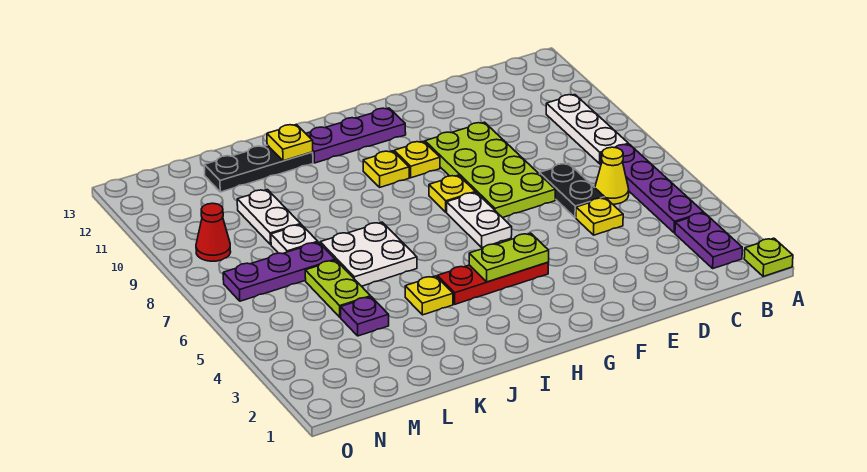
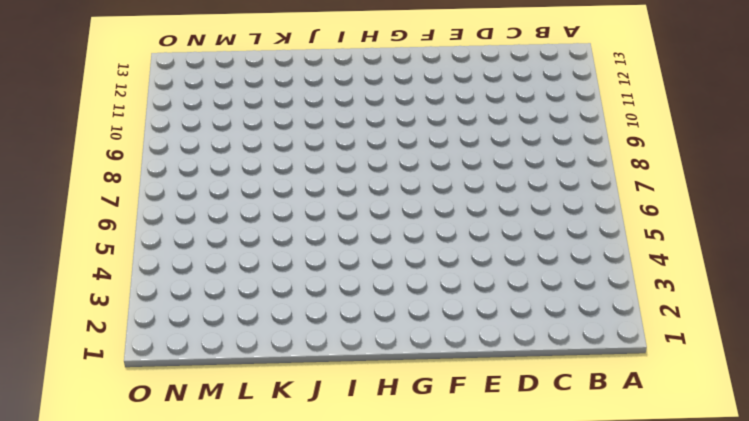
none -> lime 1x1 plate [744,238,793,277]
none -> purple 1x2 plate [675,213,742,268]
none -> purple 1x4 plate [600,144,704,233]

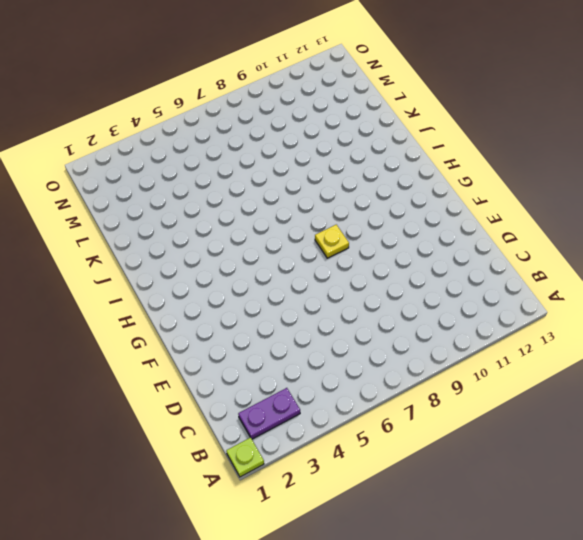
none -> purple 1x4 plate [600,144,704,233]
none -> white 1x3 plate [546,95,628,164]
none -> yellow 1x1 cone [595,147,629,204]

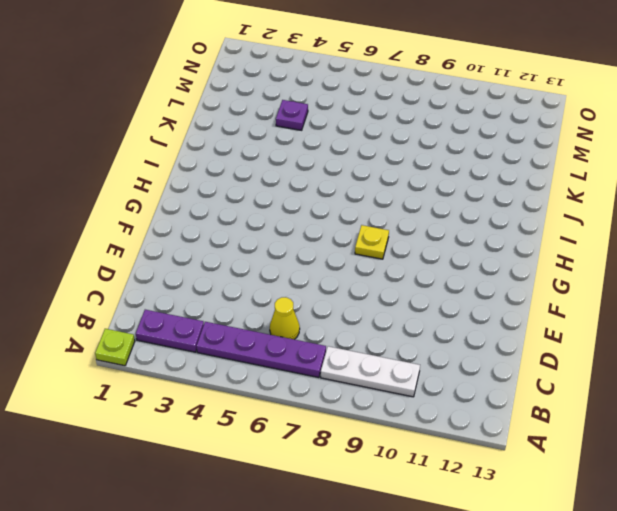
none -> yellow 1x1 plate [576,198,623,235]
none -> black 1x2 plate [540,163,605,218]
none -> lime 2x4 plate [425,122,555,218]

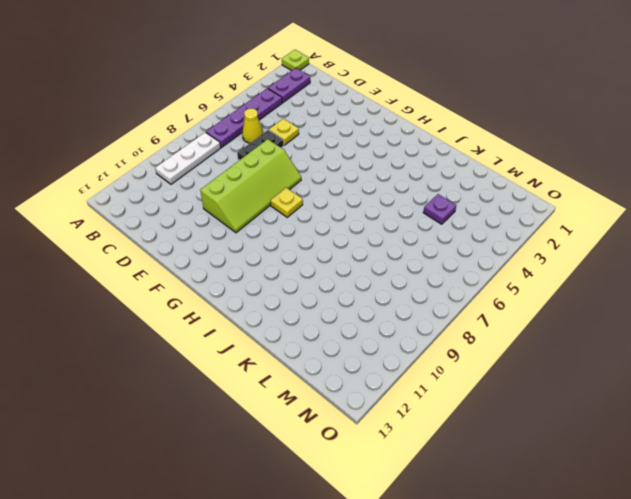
lime 2x4 slope [200,139,301,233] -> lime 2x4 plate [425,122,555,218]
none -> red 1x3 plate [437,262,549,304]
none -> white 1x2 plate [447,193,512,247]
none -> yellow 1x1 plate [394,141,440,178]

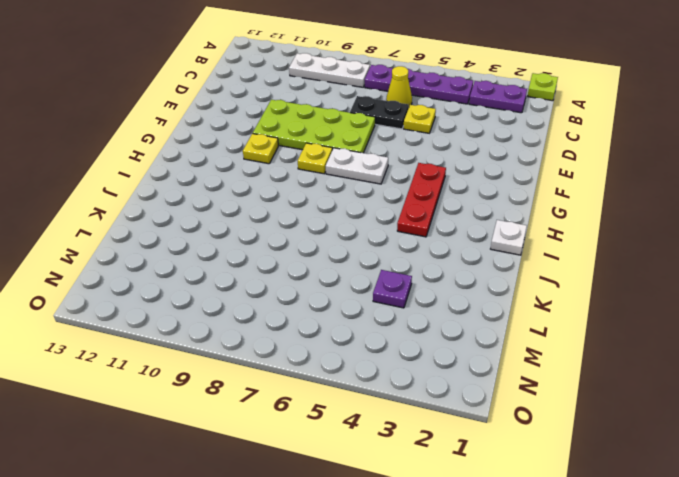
white 1x1 plate [491,220,527,255] -> white 1x1 plate moved to [271,225,318,254]
none -> purple 1x3 plate [306,108,406,163]
none -> yellow 1x1 plate [363,151,409,187]
none -> yellow 1x1 plate [405,276,453,315]

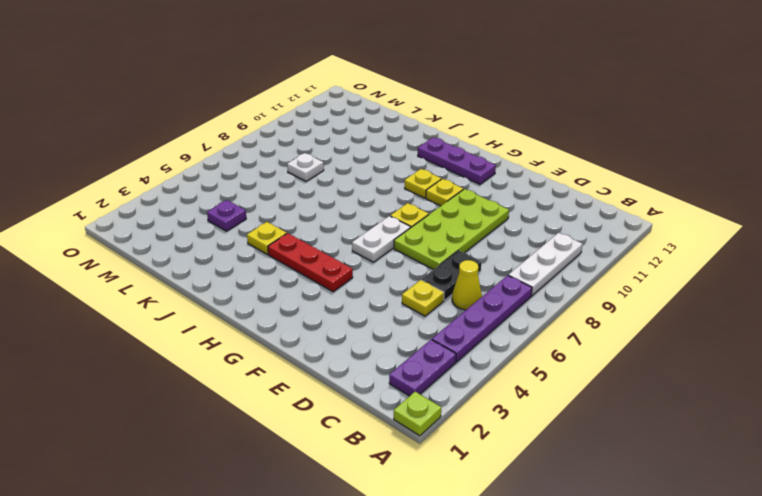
none -> white 2x2 plate [320,222,417,286]
none -> black 1x3 plate [204,145,313,192]
none -> lime 1x2 plate [305,260,371,317]

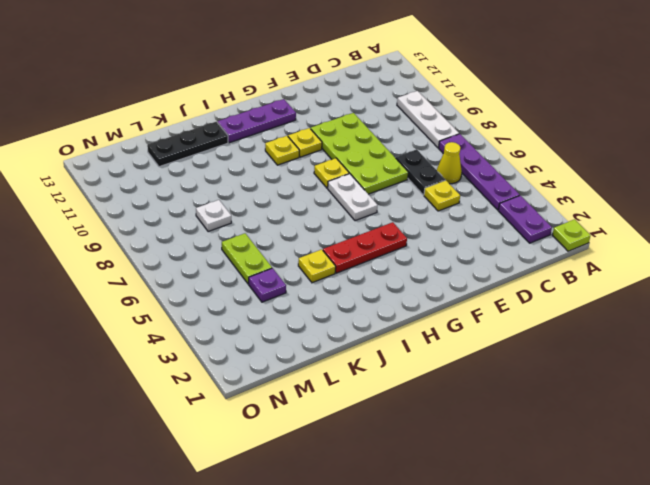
none -> white 2x2 plate [320,222,417,286]
none -> purple 1x3 plate [223,242,335,301]
none -> white 1x2 plate [237,190,301,245]

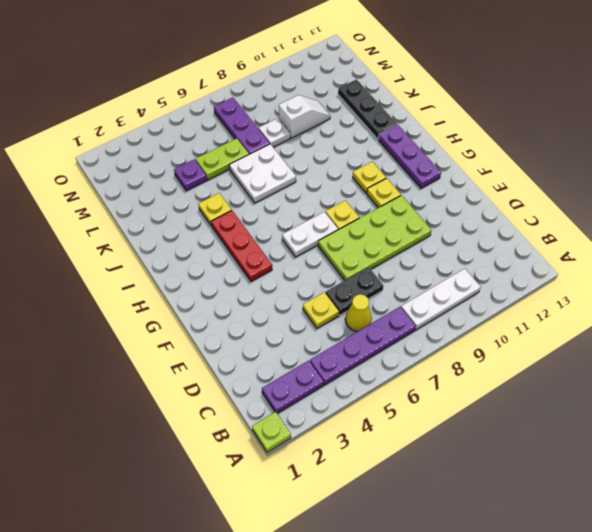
white 1x2 slope [279,95,330,138] -> white 1x2 plate [237,190,301,245]
none -> red 1x1 cone [196,203,231,261]
none -> lime 1x2 plate [469,233,549,282]
none -> yellow 1x1 plate [267,124,313,161]

